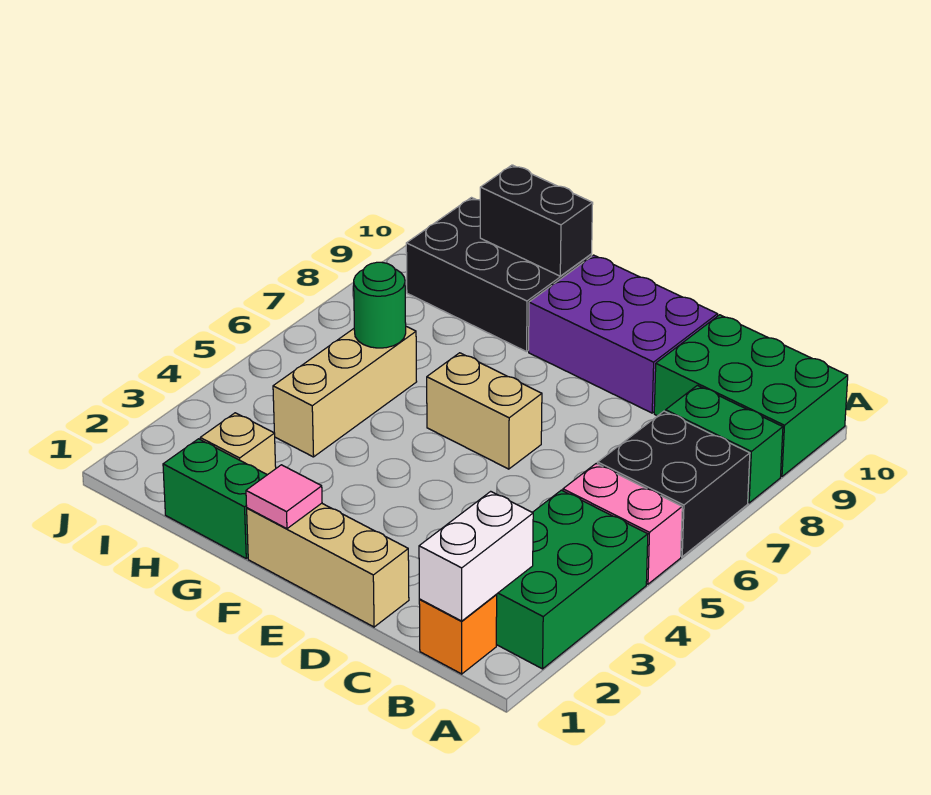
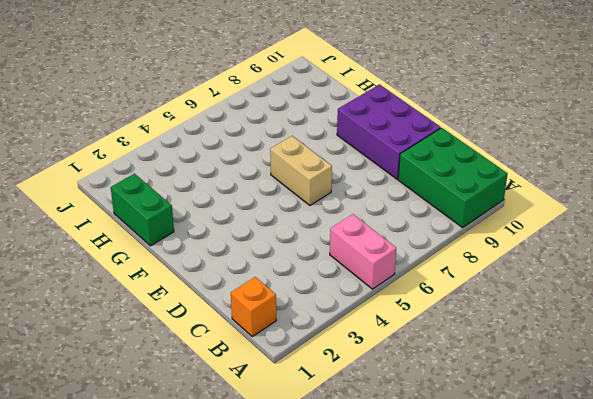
none -> green 2x3 brick [496,490,648,669]
none -> black 2x2 brick [598,411,750,557]
none -> green 1x2 brick [666,385,783,503]

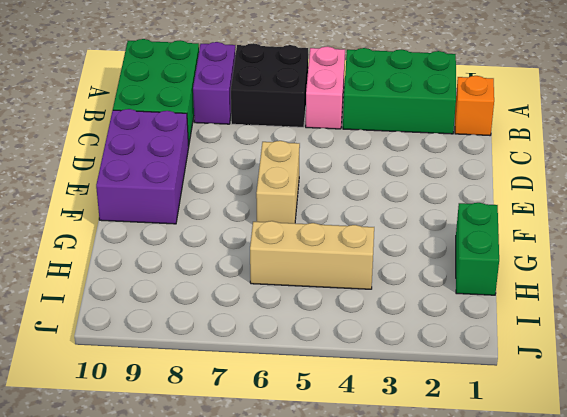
purple 1x2 brick [193,42,235,124] -> green 1x2 brick [666,385,783,503]
none -> tan 1x3 brick [247,503,409,627]
none -> black 2x3 brick [406,198,592,352]
none -> tan 1x1 brick [200,413,276,475]

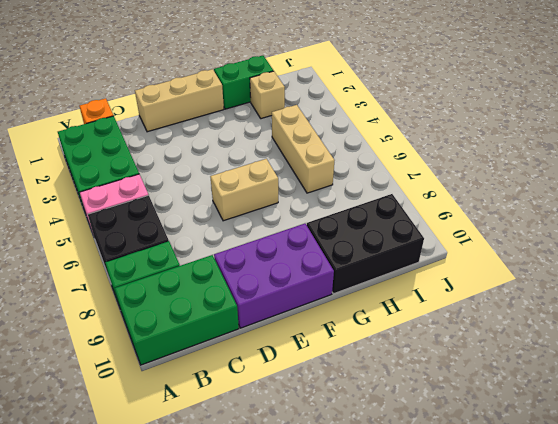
none -> white 1x2 brick [419,491,533,621]
none -> pink 1x1 tile [246,465,322,529]
none -> black 1x2 brick [480,165,593,276]

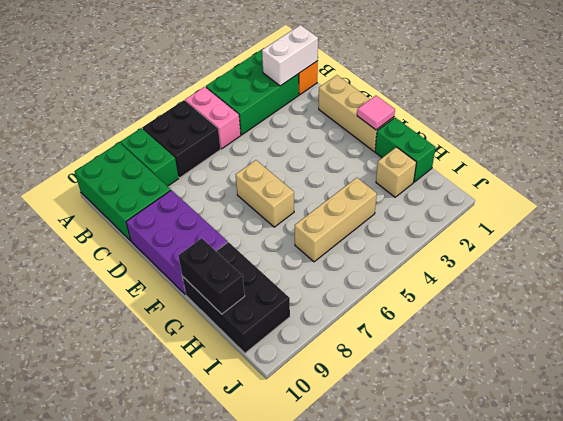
none -> green 1x1 round brick [354,262,406,348]

